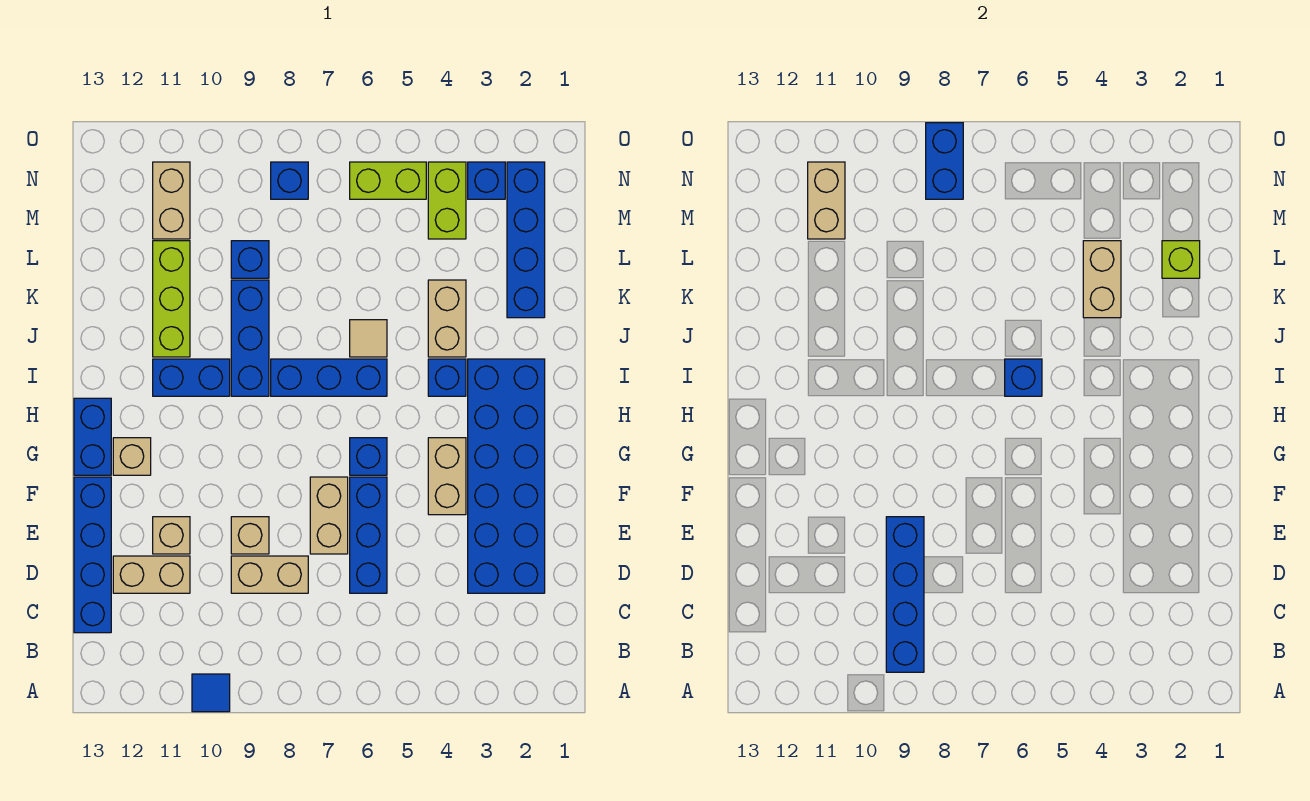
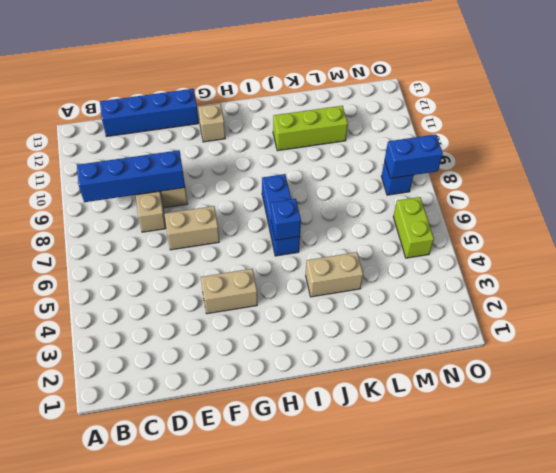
none -> blue 1x1 tile [192,674,230,712]
none -> blue 2x6 brick [468,359,545,593]
none -> blue 1x3 brick [350,477,387,593]
none -> tan 1x2 brick [113,556,190,593]

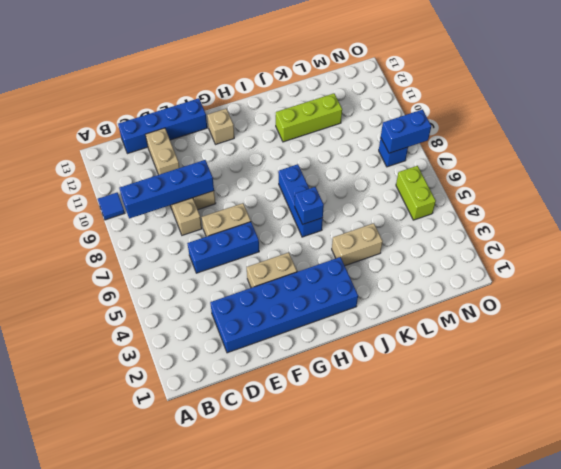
none -> tan 1x1 brick [153,517,190,554]
none -> blue 1x1 brick [350,438,387,475]
none -> blue 1x2 brick [74,398,111,475]
none -> blue 1x1 brick [428,359,466,396]

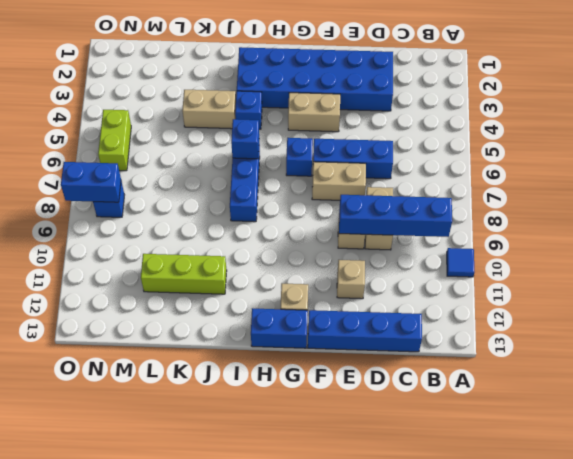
none -> tan 1x2 brick [113,556,190,593]
none -> blue 1x3 brick [231,280,269,396]
none -> blue 1x2 brick [153,359,230,396]
none -> tan 1x1 tile [350,320,387,357]

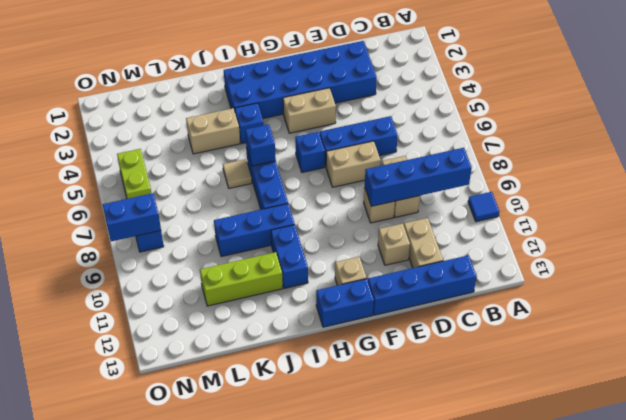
none -> blue 1x4 brick [507,162,545,318]
none -> blue 1x1 brick [231,241,269,278]
none -> lime 1x2 brick [428,162,466,239]
none -> tan 1x2 brick [153,162,190,239]

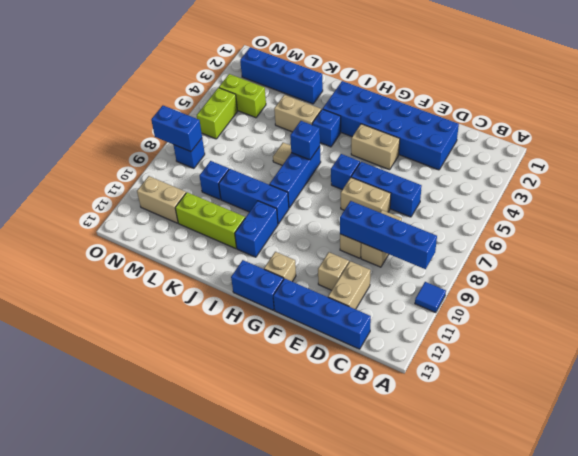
none -> blue 1x1 brick [468,162,505,199]
none -> tan 1x2 brick [1083,241,1121,318]
none -> lime 1x1 brick [1162,241,1200,278]
none -> tan 1x2 brick [808,162,845,239]

